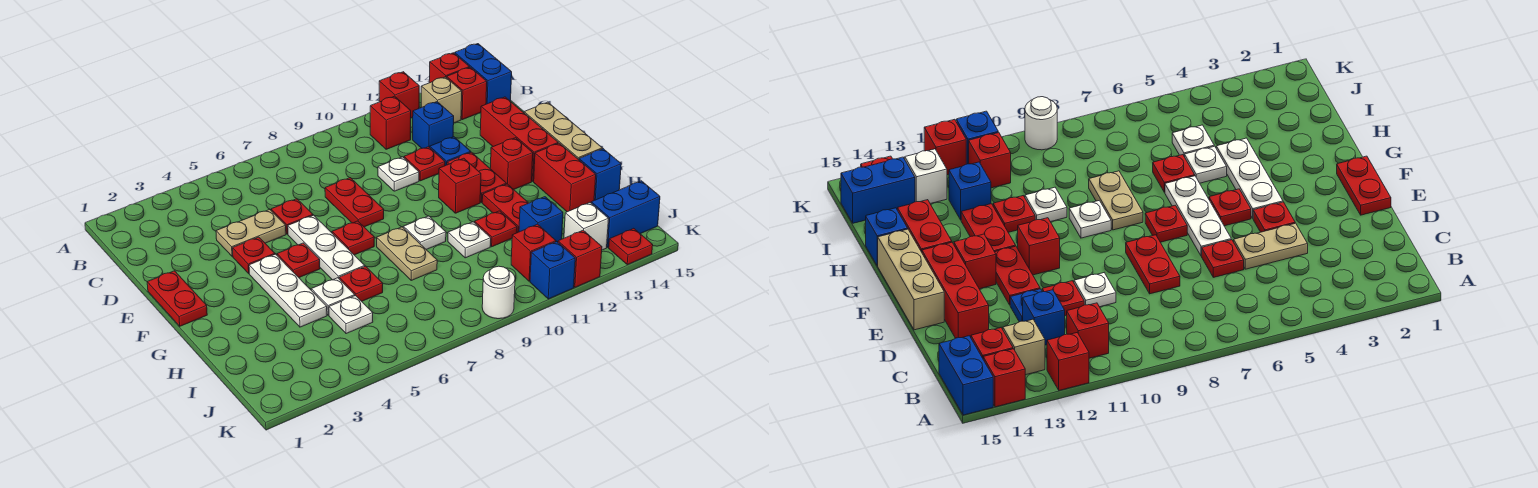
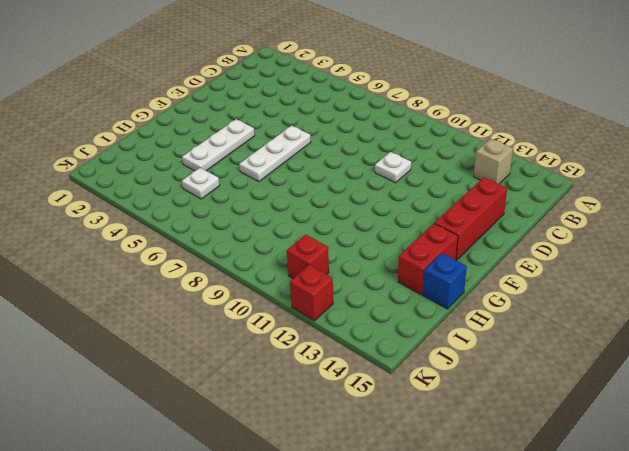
none -> red 1x1 brick [379,72,419,118]
none -> red 1x1 brick [429,53,470,83]
none -> blue 1x2 brick [455,44,512,104]
none -> red 1x1 brick [370,96,411,149]

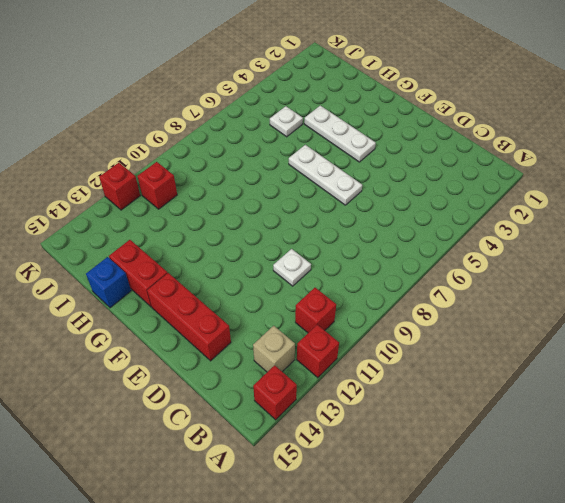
none -> blue 1x2 brick [455,44,512,104]
none -> red 1x1 brick [447,67,487,120]
none -> blue 1x1 brick [413,102,454,148]
none -> tan 1x2 plate [216,210,286,256]

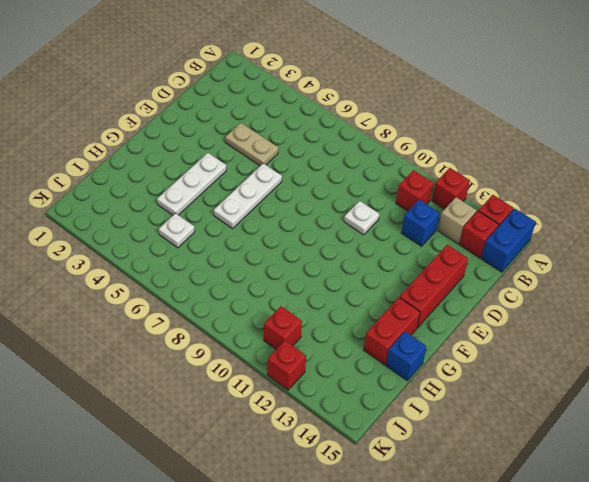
none -> red 1x1 plate [271,199,313,234]
none -> red 1x2 plate [325,178,384,227]
none -> red 1x1 plate [404,147,445,181]
none -> blue 1x1 plate [430,137,471,166]

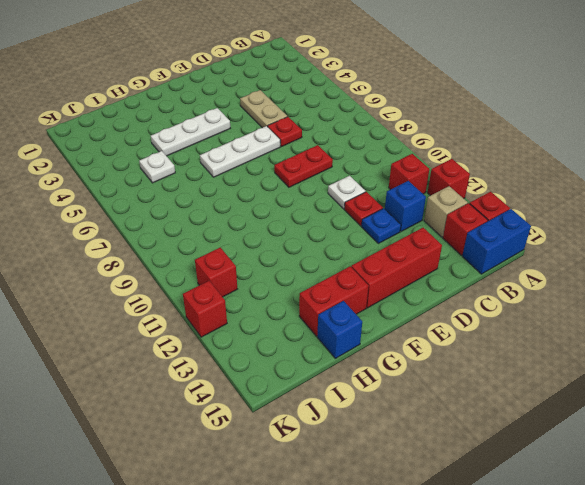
none -> red 1x2 plate [147,271,207,326]
none -> red 1x1 plate [232,237,275,273]
none -> red 1x2 plate [447,152,506,202]
none -> tan 1x3 brick [524,102,602,160]

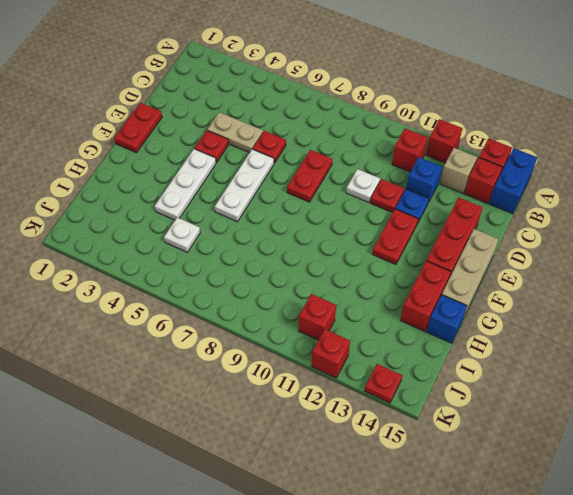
none -> red 1x1 plate [277,243,320,277]
none -> red 1x1 plate [332,221,374,255]
none -> red 1x1 brick [439,158,481,213]
none -> red 1x1 brick [490,138,533,189]

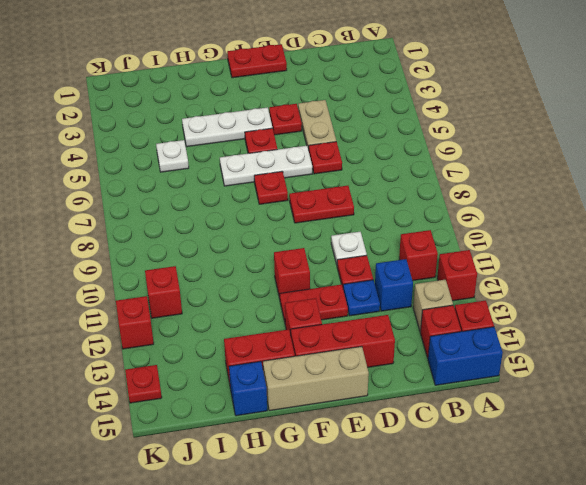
none -> tan 1x2 plate [377,227,437,280]
none -> white 1x1 plate [403,216,446,250]
none -> red 1x2 plate [482,184,528,233]
none -> white 1x1 plate [311,278,355,315]

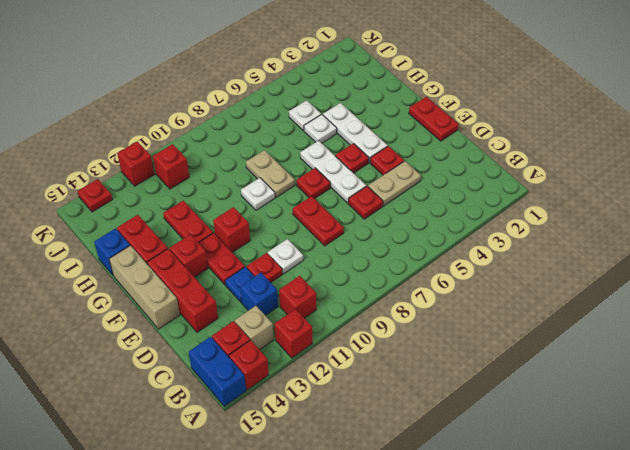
none -> red 1x1 plate [339,266,383,301]
none -> white 1x1 plate [448,222,491,258]
none -> red 1x1 plate [474,211,517,247]
none -> blue 1x1 brick [519,197,563,242]

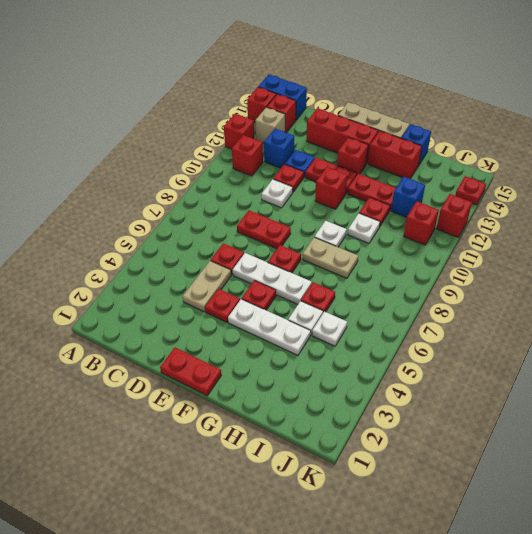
none -> white 1x1 brick [564,203,609,250]
none -> blue 1x2 brick [591,181,660,247]
none -> white 1x1 round brick [482,266,515,319]
none -> blue 1x1 brick [530,242,575,299]

